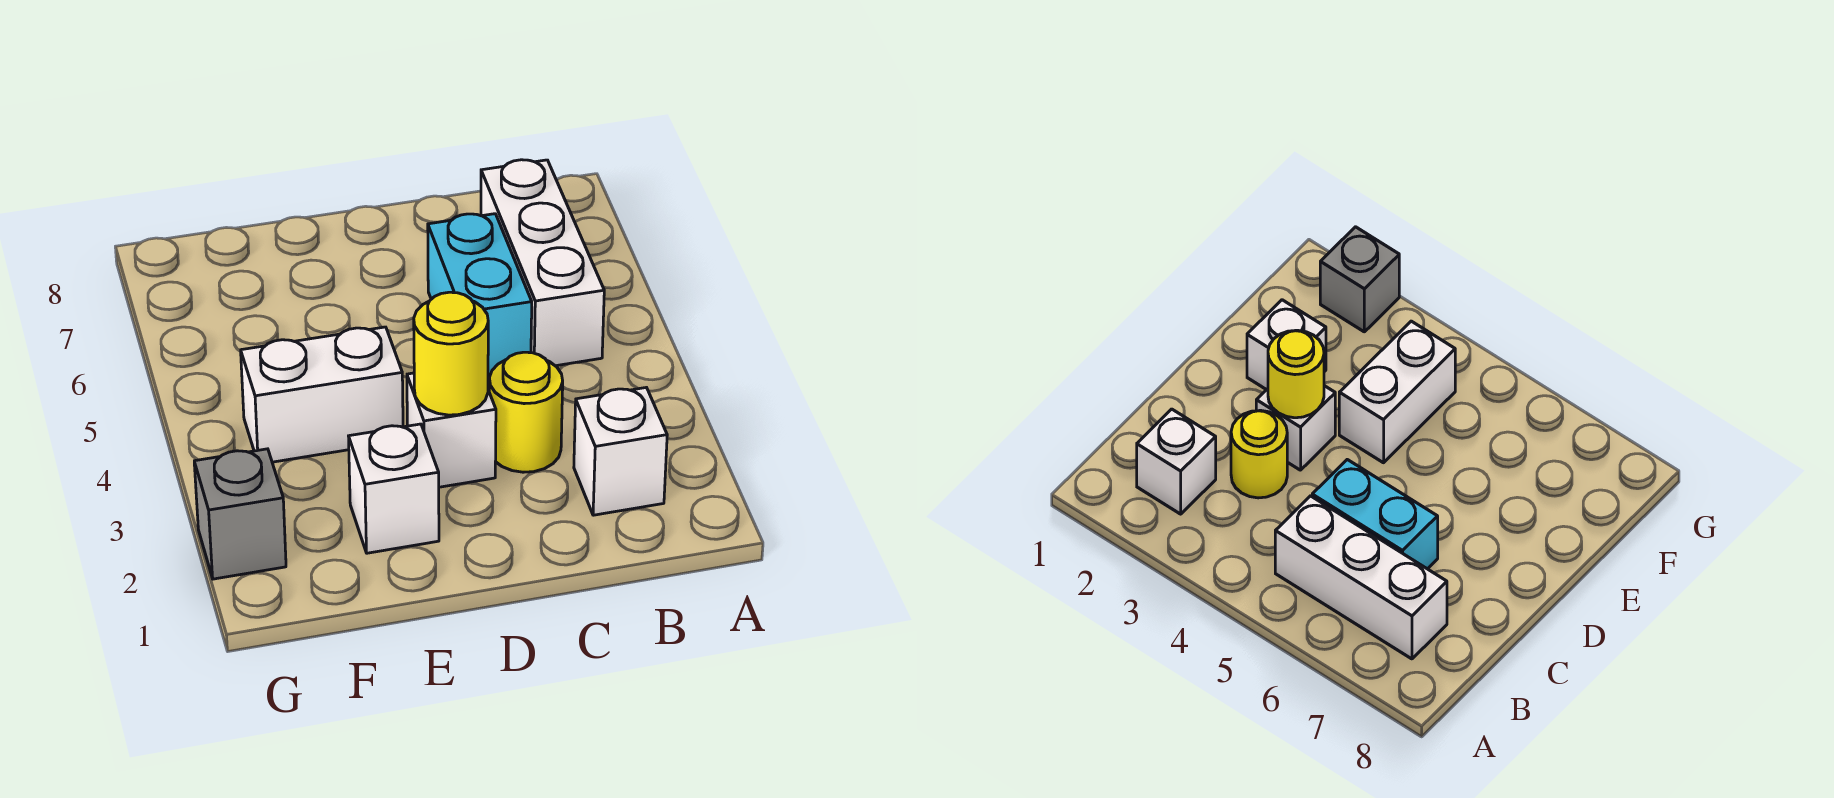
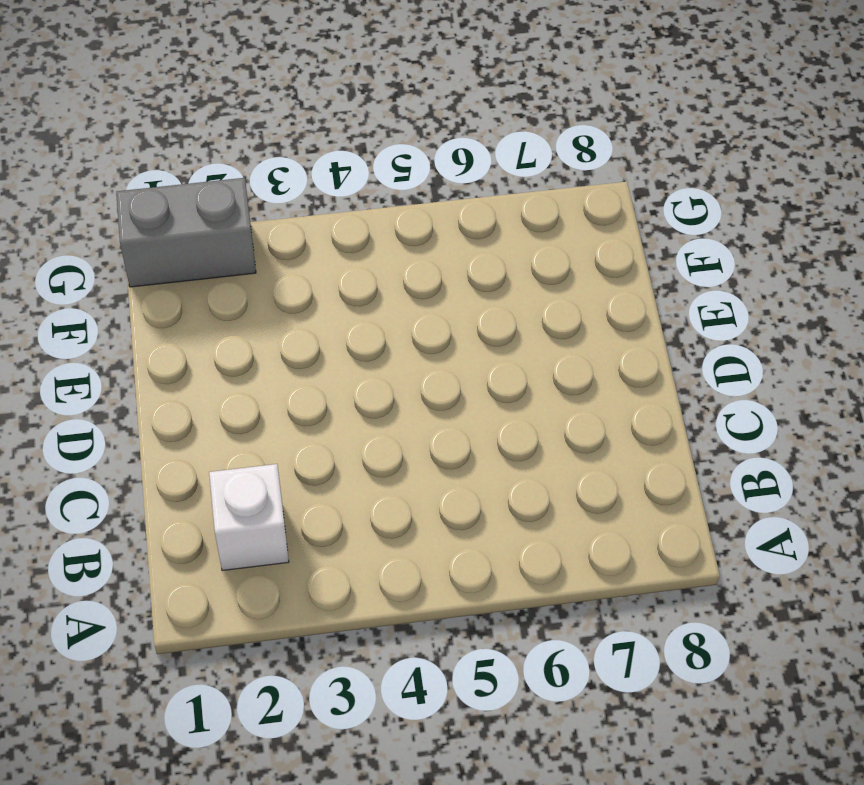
grey 1x2 brick [116,178,256,287] -> grey 1x1 brick [194,449,286,579]
none -> white 1x3 brick [481,160,604,366]
none -> yellow 1x1 round brick [489,352,563,472]

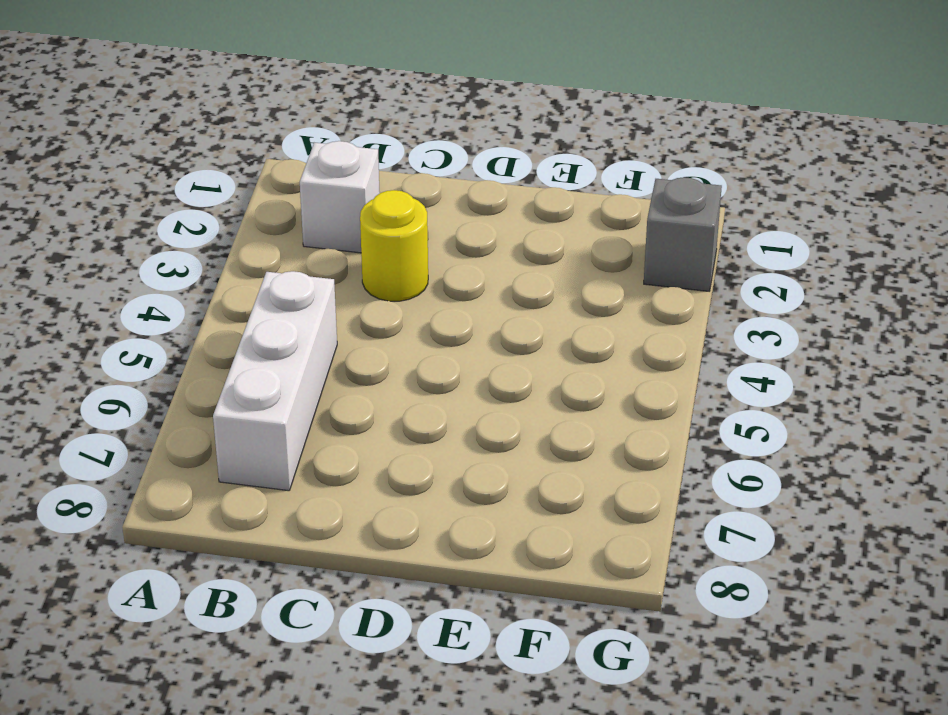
none -> cyan 1x2 brick [428,214,532,377]
none -> white 1x1 brick [407,373,496,487]

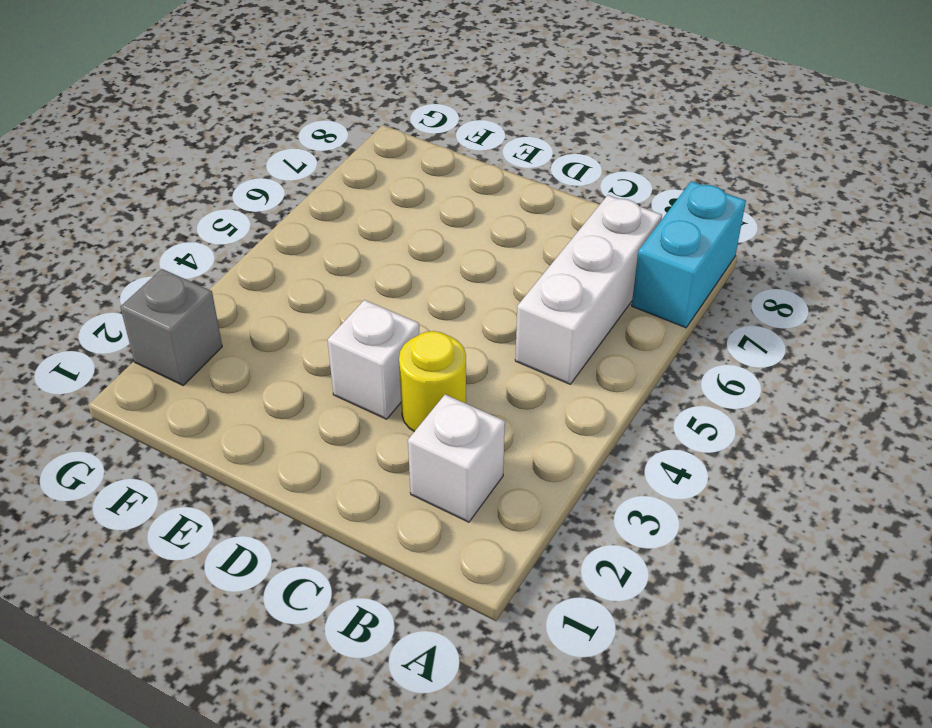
cyan 1x2 brick [632,181,746,328] -> cyan 1x2 brick moved to [428,214,532,377]
none -> white 1x1 brick [349,424,439,553]
none -> white 1x2 brick [241,327,403,462]

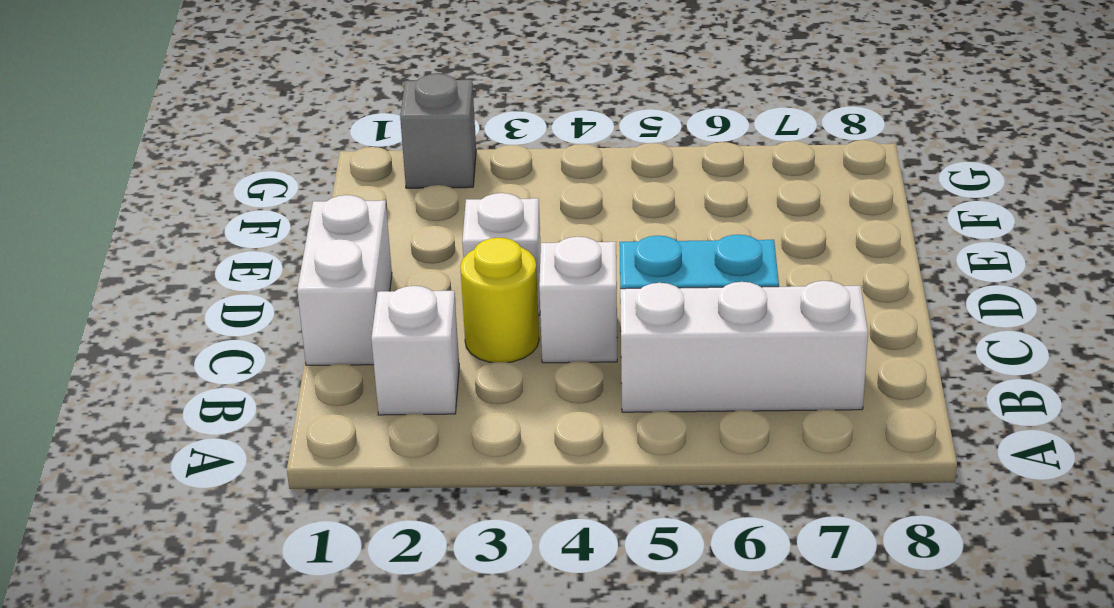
white 1x2 brick [297,195,392,365] -> white 1x2 brick moved to [241,327,403,462]
white 1x1 brick [539,237,617,363] -> white 1x1 brick moved to [349,424,439,553]
none -> yellow 1x1 round brick [414,292,488,415]

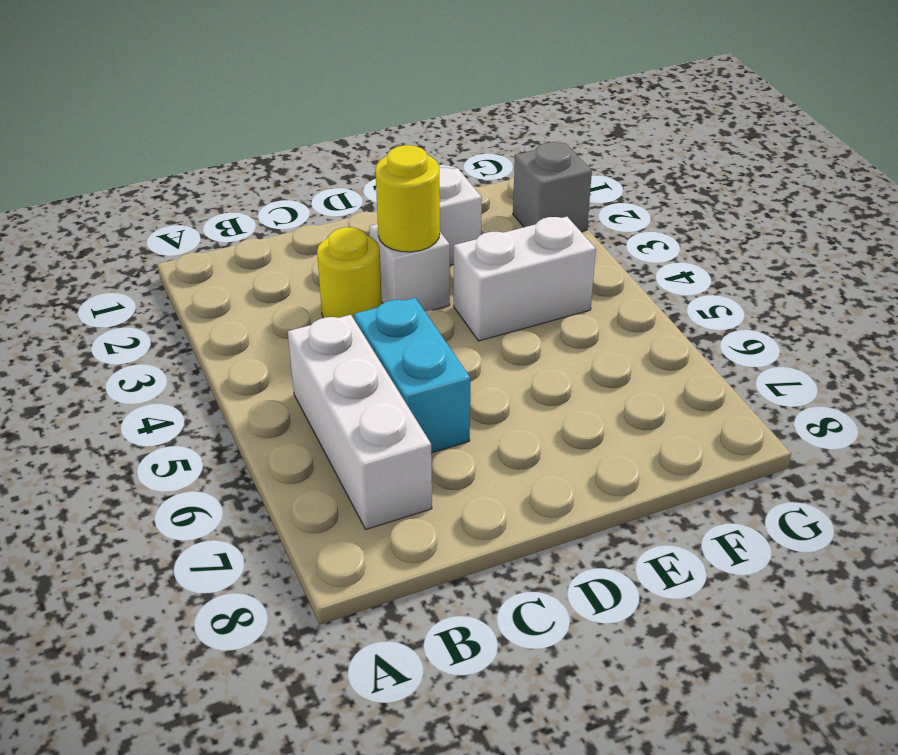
none -> white 1x1 brick [574,388,667,515]

